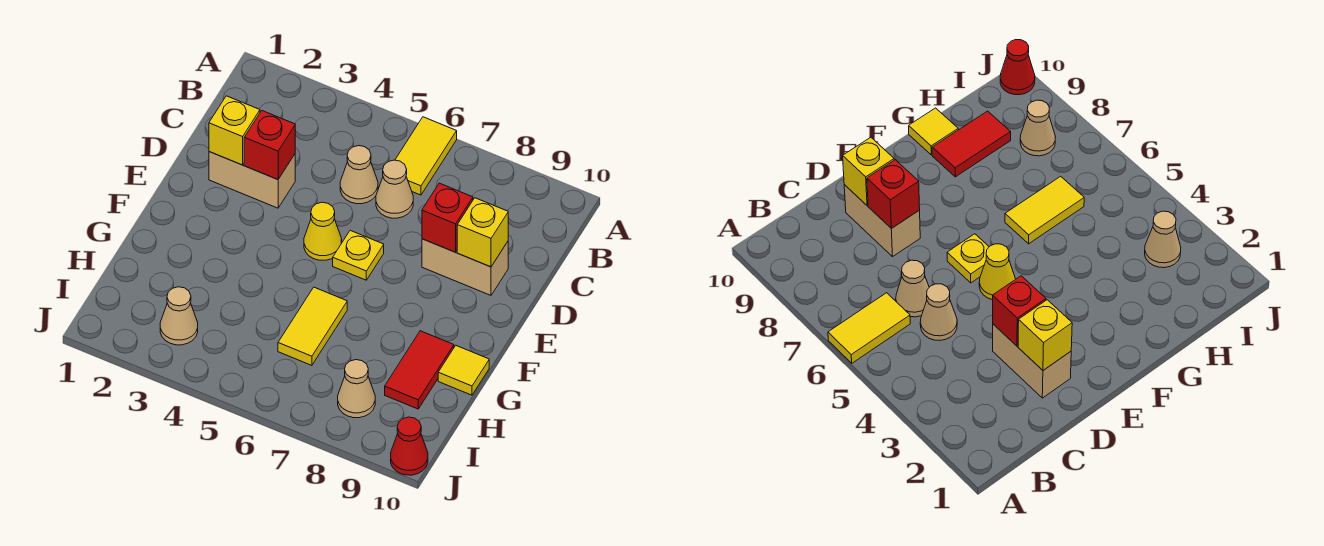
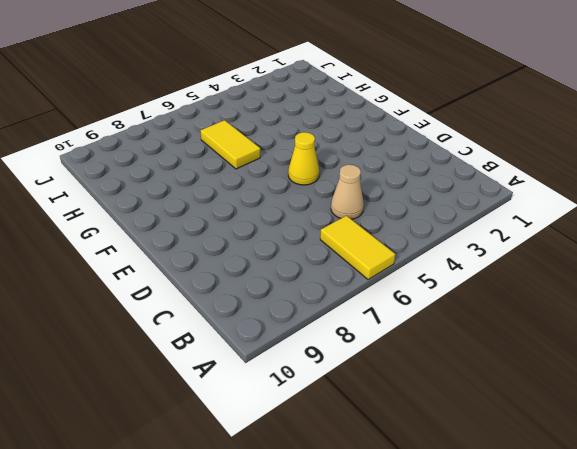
none -> tan 1x1 cone [376,160,413,218]
none -> tan 1x2 brick [209,152,295,208]
none -> tan 1x2 brick [422,239,508,295]

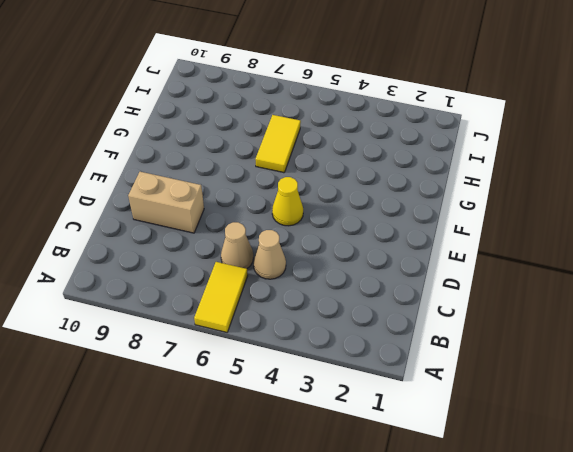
none -> tan 1x2 brick [209,152,295,208]
none -> yellow 1x1 plate [333,230,384,280]
none -> red 1x2 tile [385,331,454,409]

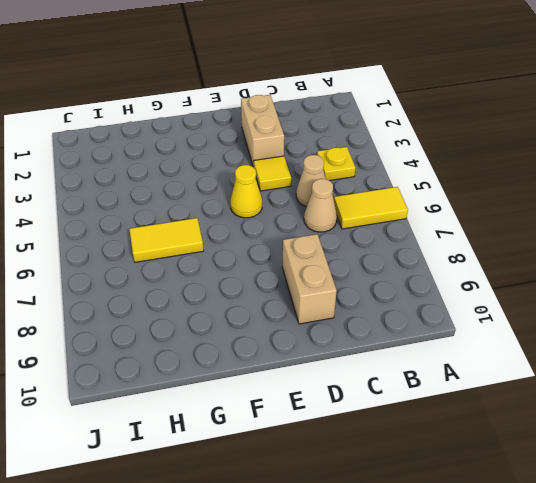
yellow 1x1 plate [317,147,355,181] -> yellow 1x1 plate moved to [333,230,384,280]
yellow 1x1 tile [254,156,291,191] -> yellow 1x1 tile moved to [438,346,489,395]
none -> red 1x2 tile [385,331,454,409]
none -> tan 1x1 cone [160,287,198,345]
none -> tan 1x1 cone [338,360,375,418]

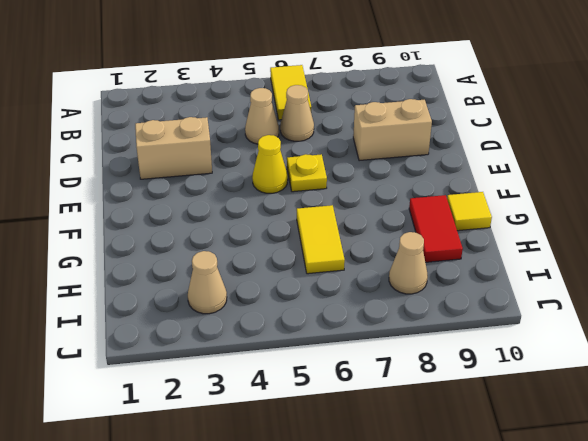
none -> red 1x1 cone [391,417,428,475]
none -> yellow 1x1 brick [209,96,260,165]
none -> red 1x1 brick [244,111,295,180]

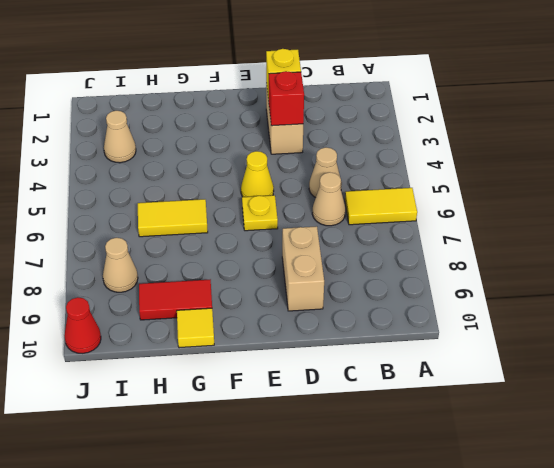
none -> red 1x1 brick [422,183,473,252]
none -> yellow 1x1 brick [457,198,508,267]

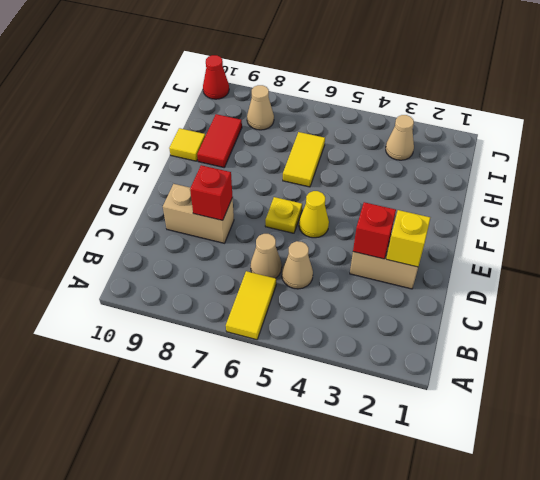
none -> yellow 1x1 brick [457,198,508,267]

